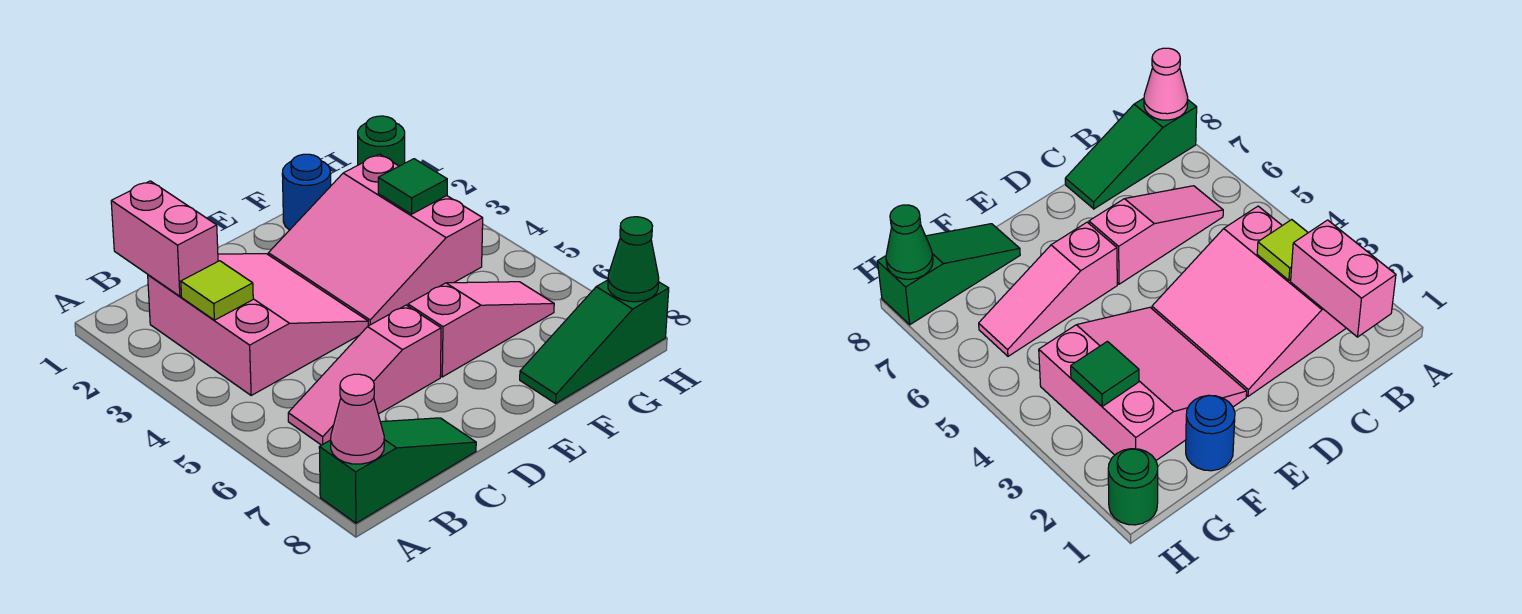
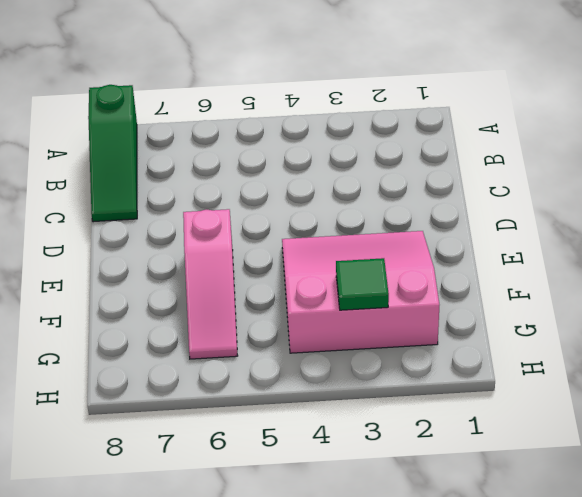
none -> pink 3x3 slope [148,254,368,395]
none -> pink 1x3 slope [288,305,441,445]
none -> blue 1x1 round brick [282,154,331,230]

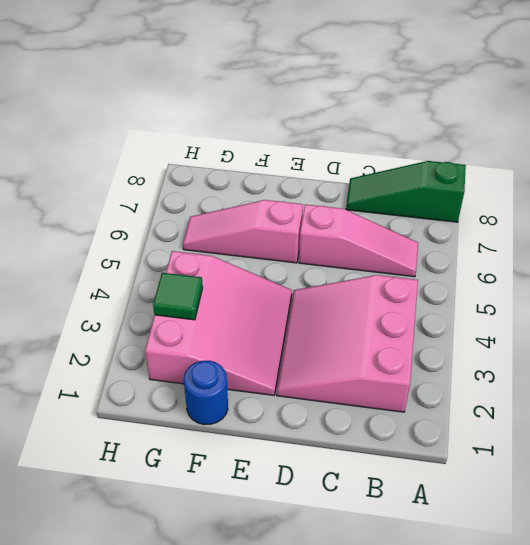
none -> green 1x3 slope [520,280,669,403]
none -> green 1x1 round brick [358,116,405,166]
none -> pink 1x1 cone [331,374,384,464]

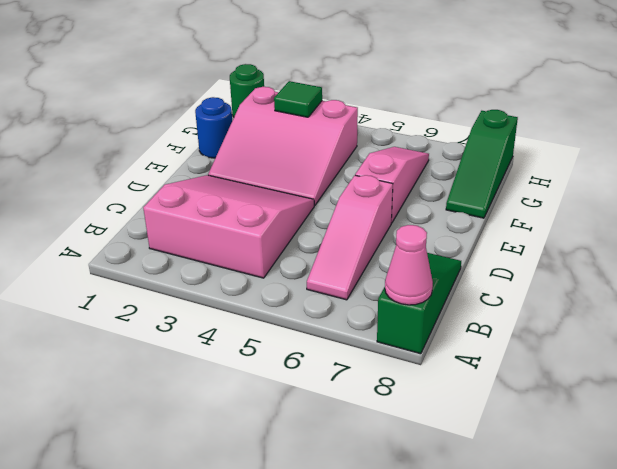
none -> pink 1x2 brick [111,181,218,296]
none -> lime 1x1 tile [181,261,253,320]
none -> green 1x1 cone [608,217,659,302]

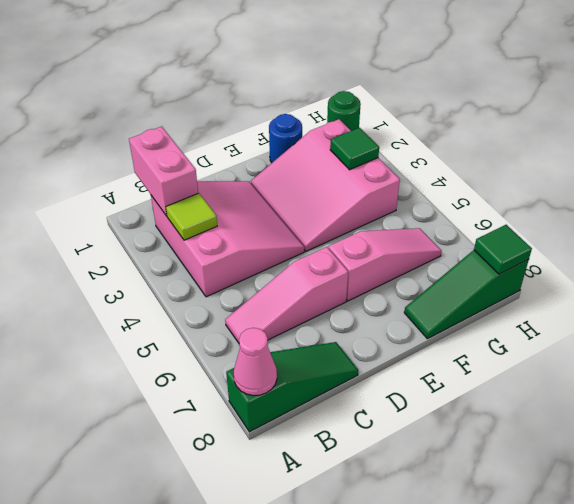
green 1x1 tile [474,225,532,274] -> green 1x1 cone [608,217,659,302]

